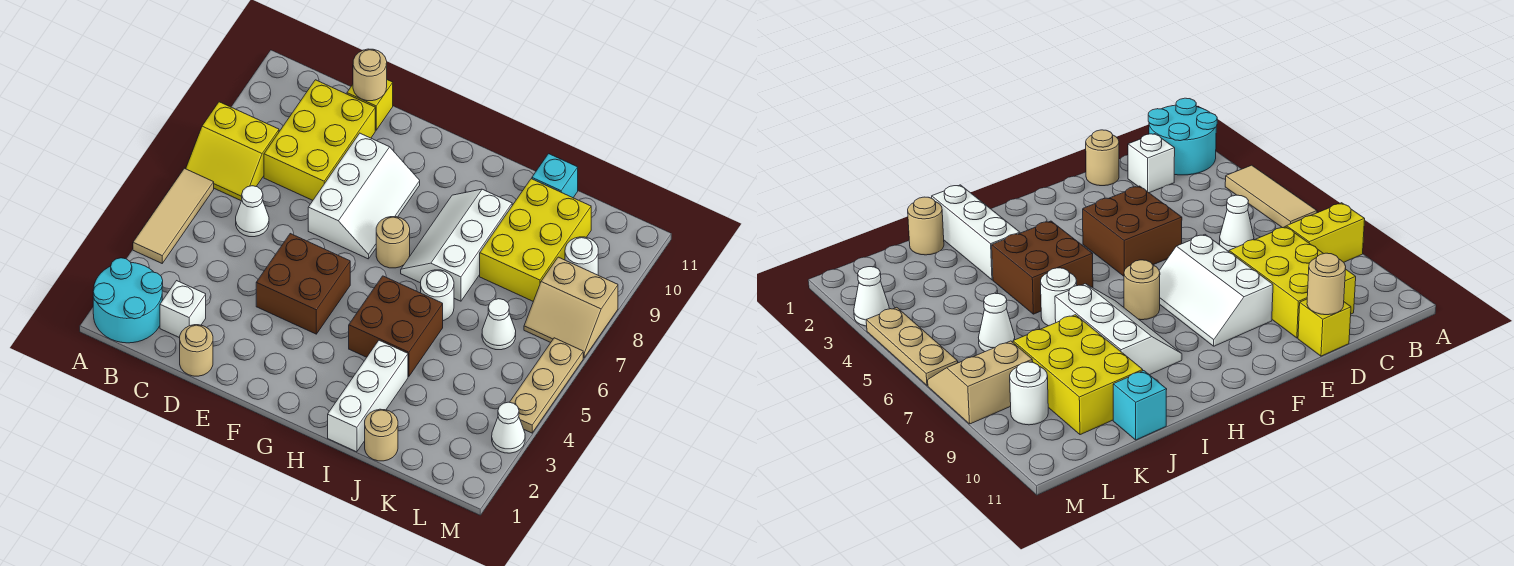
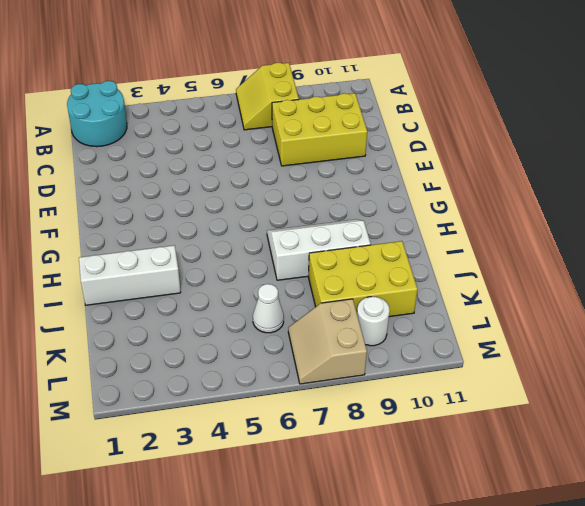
none -> tan 1x3 tile [133,168,214,263]
none -> white 1x1 brick [160,281,206,338]
none -> white 1x1 cone [236,186,269,237]

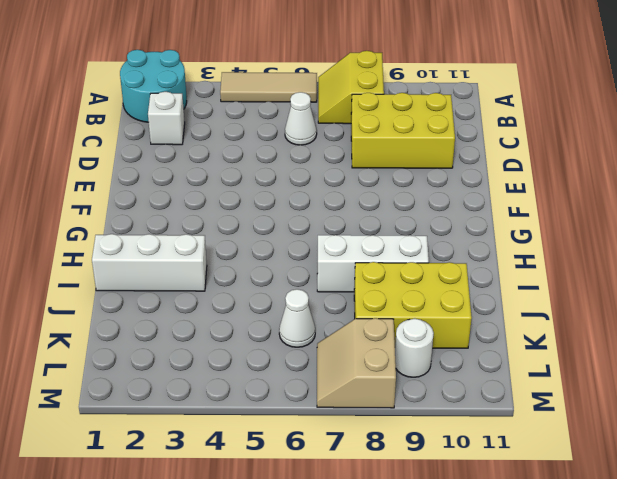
none -> tan 1x1 round brick [180,325,213,376]
none -> yellow 1x1 brick [347,80,393,130]
none -> brown 2x2 brick [256,234,350,334]

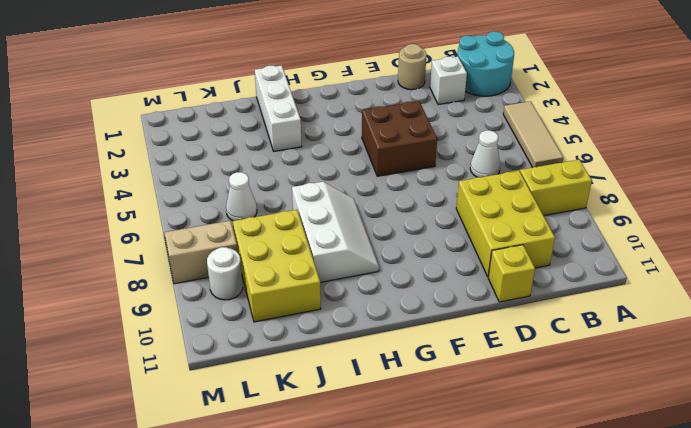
none -> white 2x3 slope [308,133,420,259]
none -> tan 1x1 round brick [376,217,410,268]
none -> brown 2x2 brick [349,276,443,377]

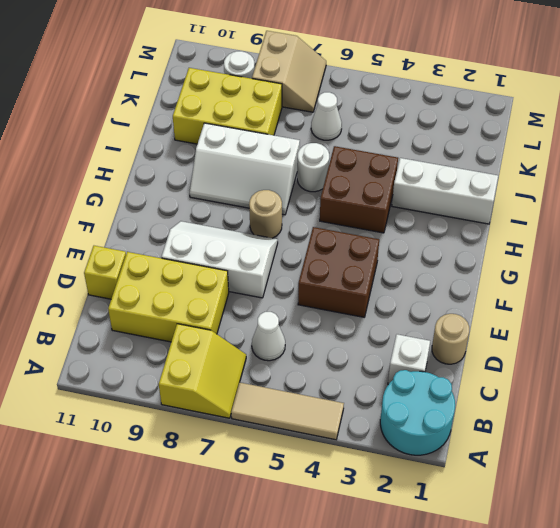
none -> tan 1x1 round brick [365,409,398,461]
none -> cyan 1x1 brick [532,154,578,198]
none -> white 1x1 cone [492,402,525,453]

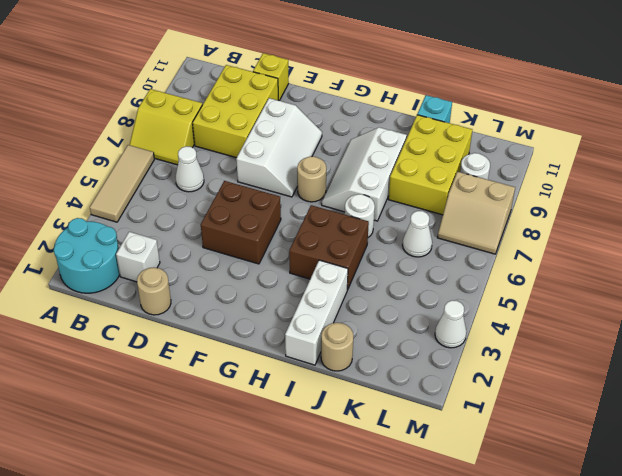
none -> tan 1x3 plate [510,338,583,433]
none -> tan 1x1 round brick [353,49,387,101]

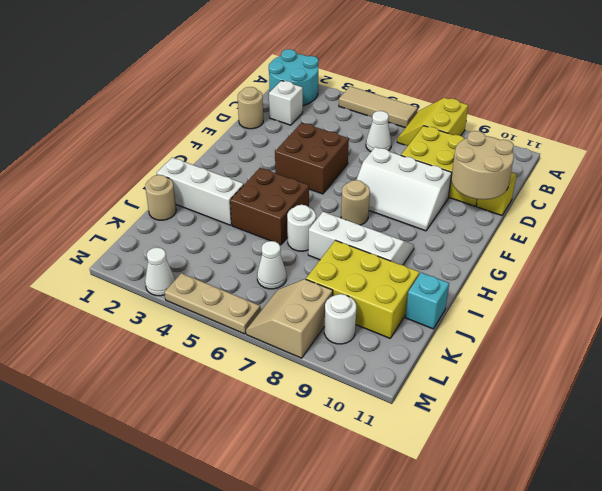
tan 2x2 round brick [451,131,514,200] -> tan 1x1 round brick [353,49,387,101]

